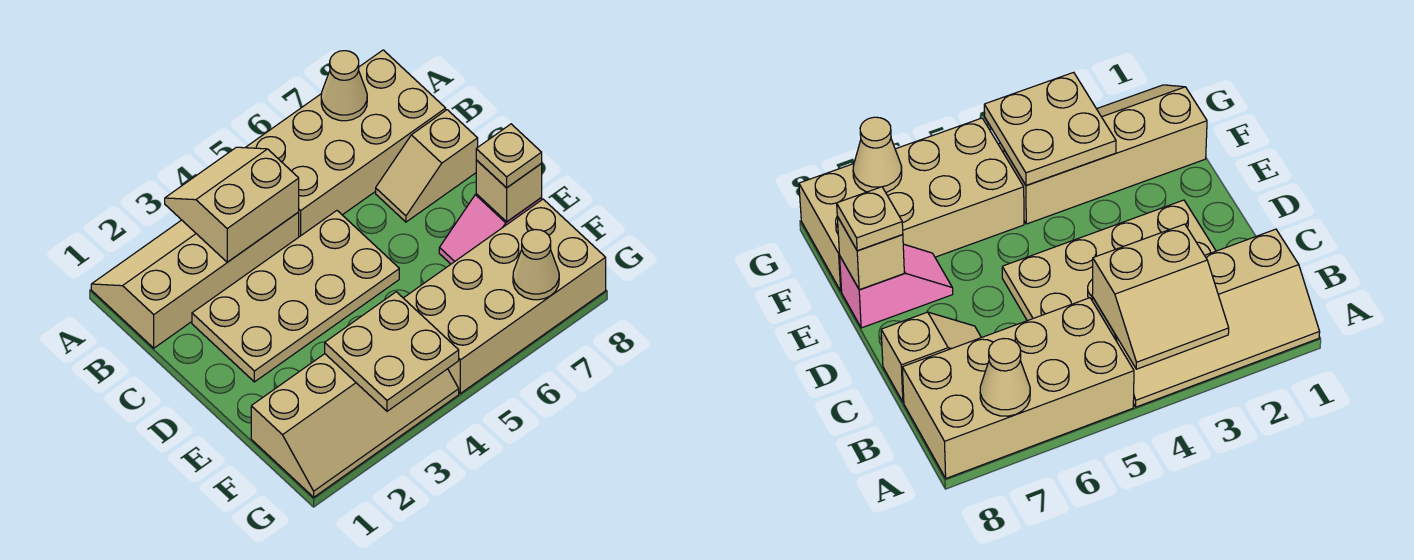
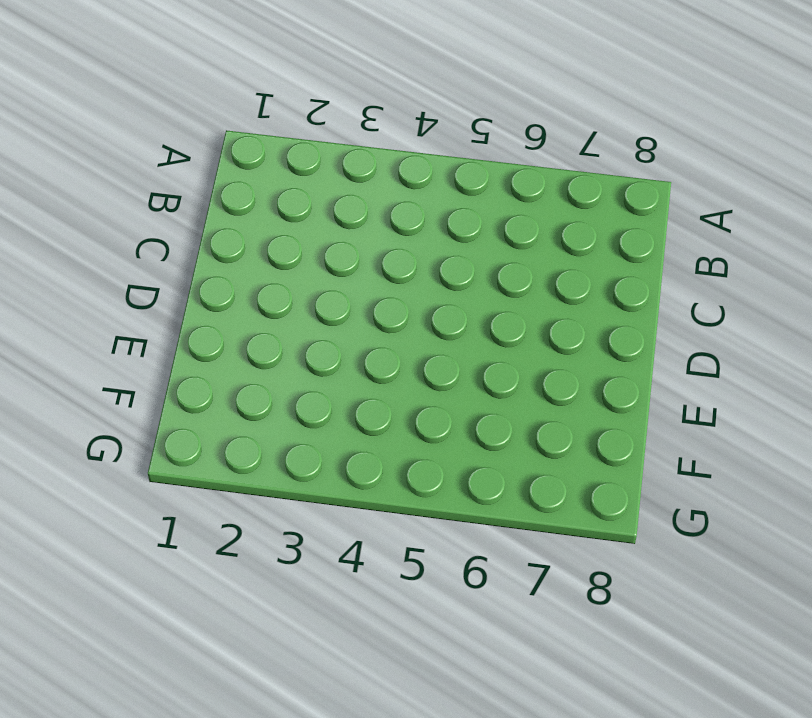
none -> tan 2x4 slope [91,212,299,348]
none -> tan 2x4 brick [245,50,446,237]
none -> tan 2x4 plate [192,211,399,382]

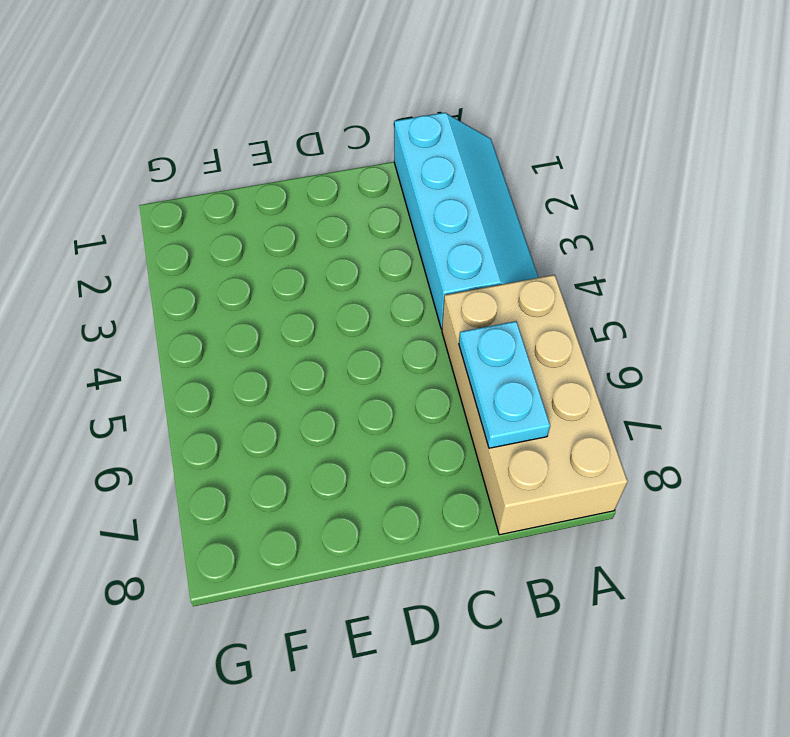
cyan 2x4 slope [394,113,538,329] -> tan 2x4 slope [91,212,299,348]
cyan 1x2 plate [459,321,550,448] -> none
none -> tan 2x4 plate [192,211,399,382]
none -> tan 1x2 slope [376,110,478,222]
none -> pink 1x2 slope [439,194,542,264]

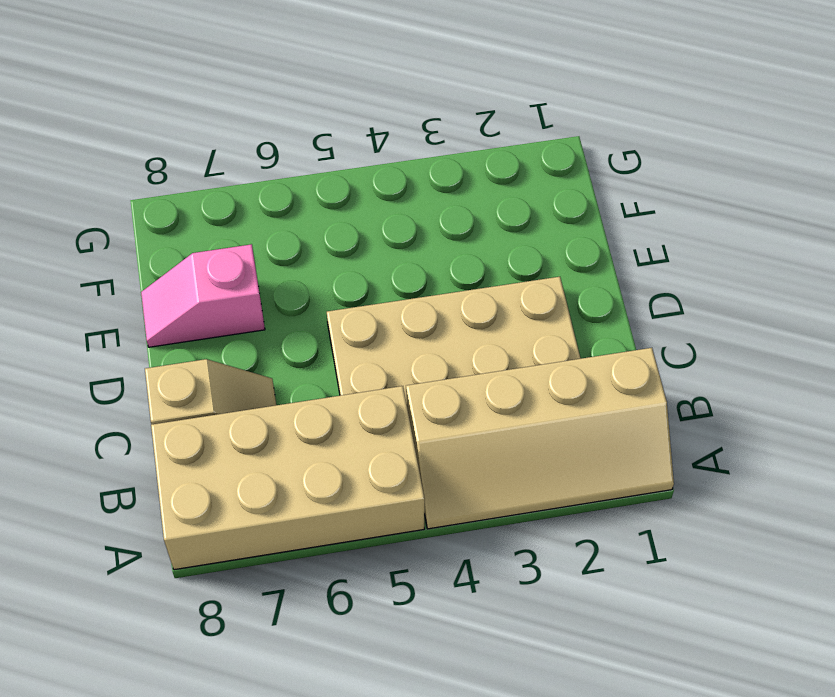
pink 1x2 slope [141,244,265,347] -> pink 1x2 slope turned to [439,194,542,264]
none -> tan 2x4 slope [251,354,459,497]
none -> tan 2x4 brick [404,199,606,393]
none -> tan 2x2 slope [165,147,299,262]

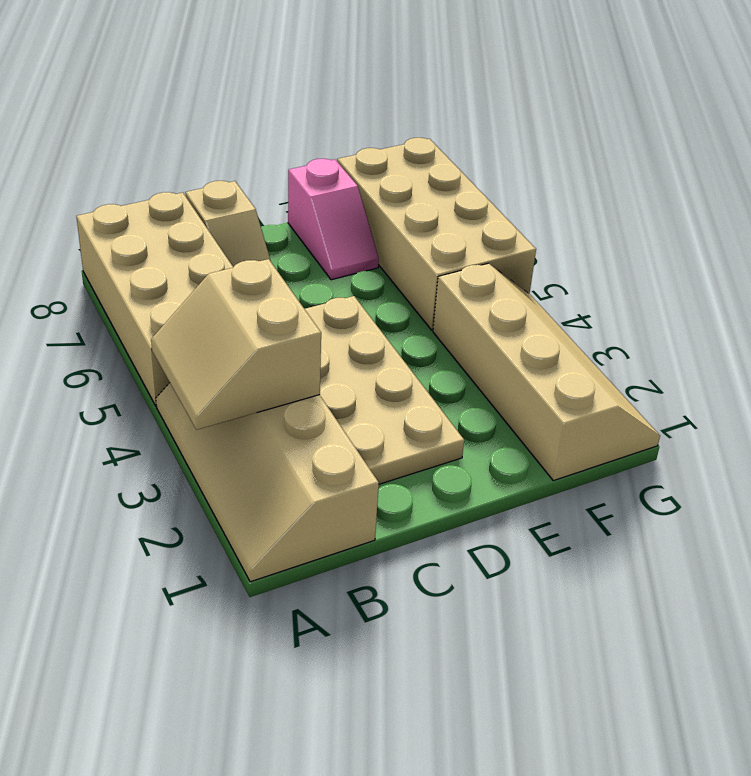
none -> tan 1x1 cone [321,51,367,121]
none -> tan 1x1 brick [476,160,542,222]
none -> tan 2x2 plate [325,292,459,411]

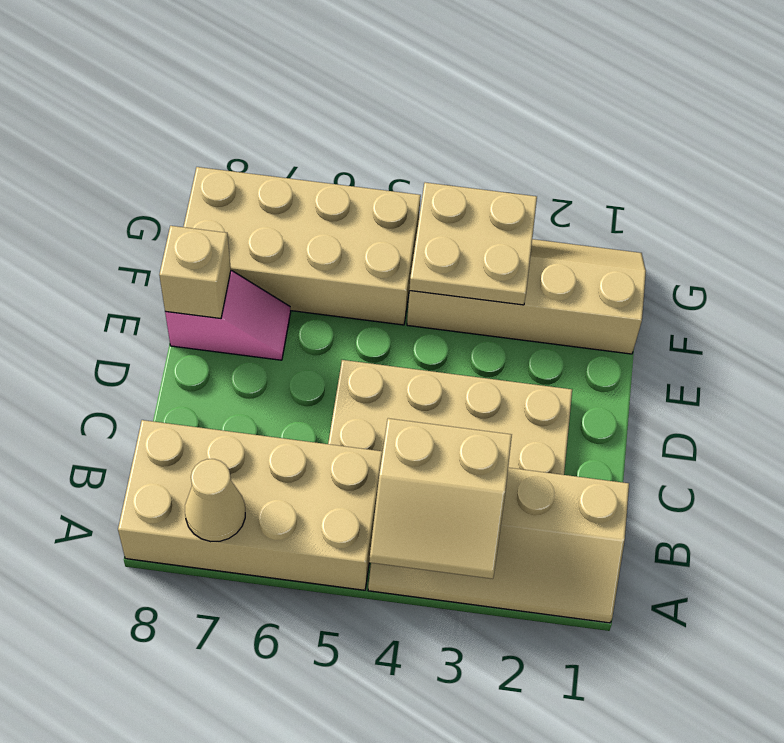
none -> tan 1x2 slope [376,110,478,222]
none -> tan 1x1 cone [513,230,559,300]
none -> tan 1x1 plate [476,124,542,188]

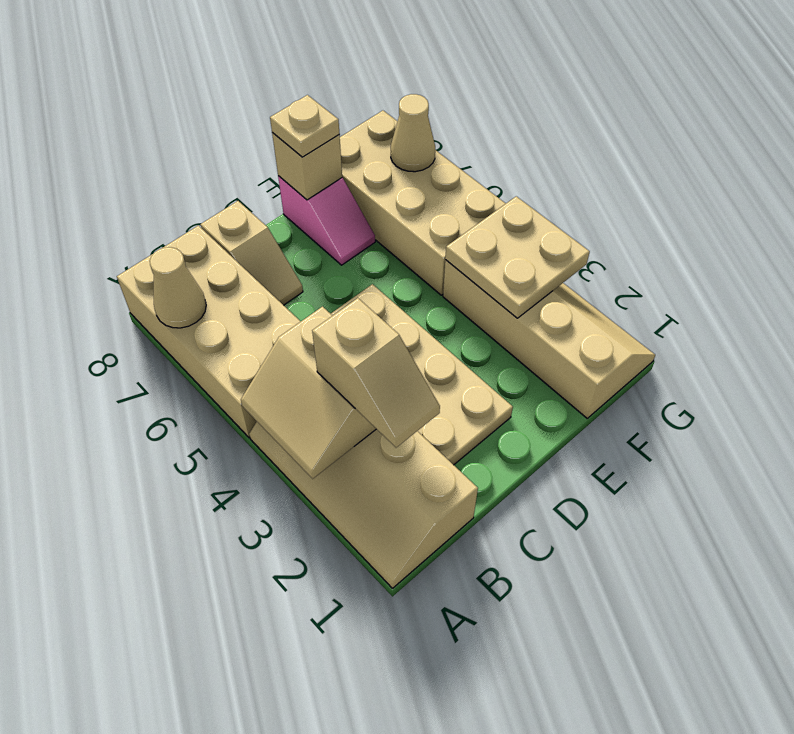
tan 1x2 slope [312,298,440,448] -> none

